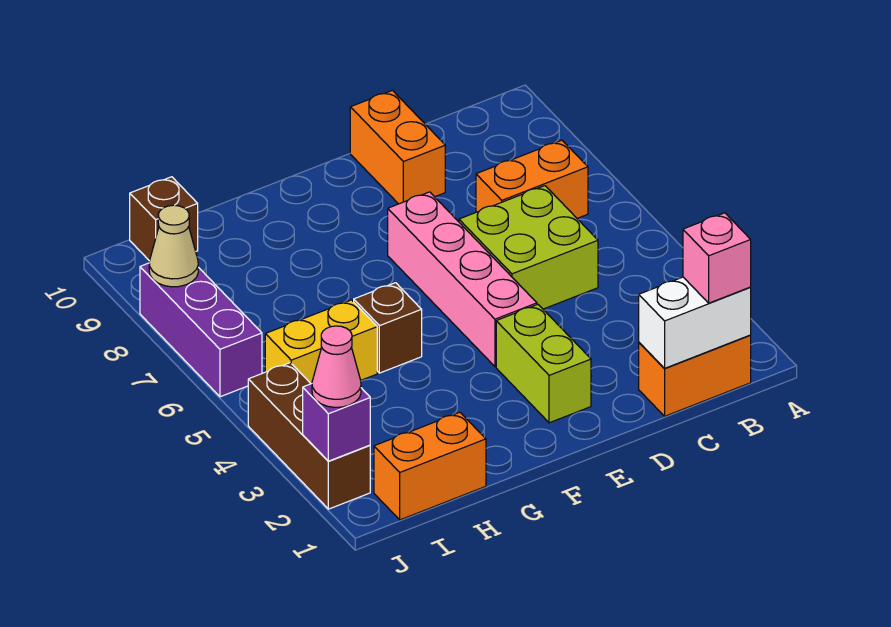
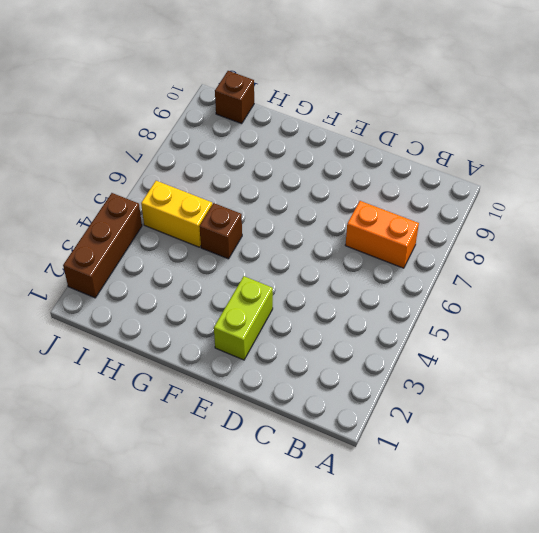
none -> orange 1x2 brick [639,335,751,416]
none -> lime 2x2 brick [459,186,598,309]
none -> orange 1x2 brick [350,90,445,204]

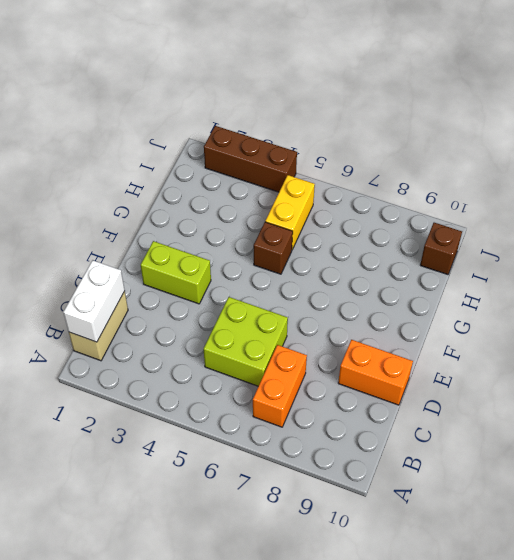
tan 1x2 brick [69,291,128,361] -> orange 1x2 brick [639,335,751,416]
none -> pink 1x4 brick [388,192,537,367]
none -> orange 1x2 brick [374,412,486,520]
none -> purple 1x3 brick [140,263,262,397]

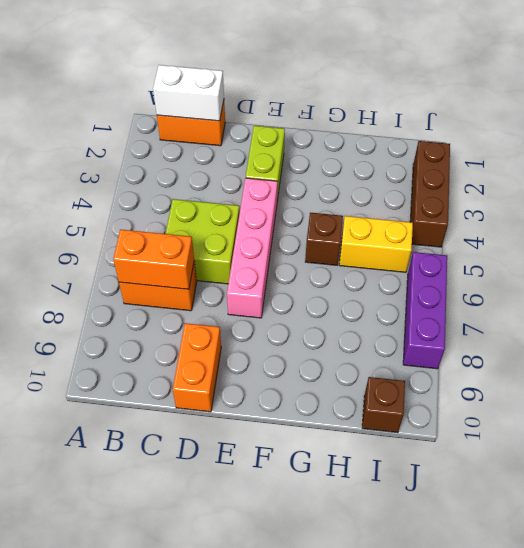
orange 1x2 brick [113,230,194,289] -> orange 1x2 brick moved to [374,412,486,520]
none -> purple 1x1 brick [303,384,370,461]
none -> tan 1x1 cone [149,205,198,287]
none -> pink 1x1 brick [683,213,751,303]

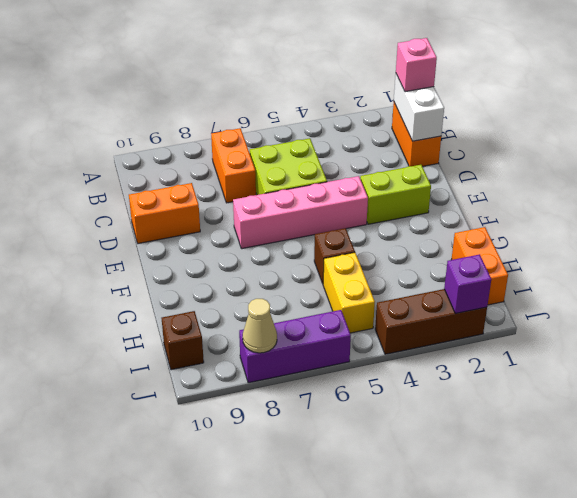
none -> pink 1x1 cone [312,326,361,407]

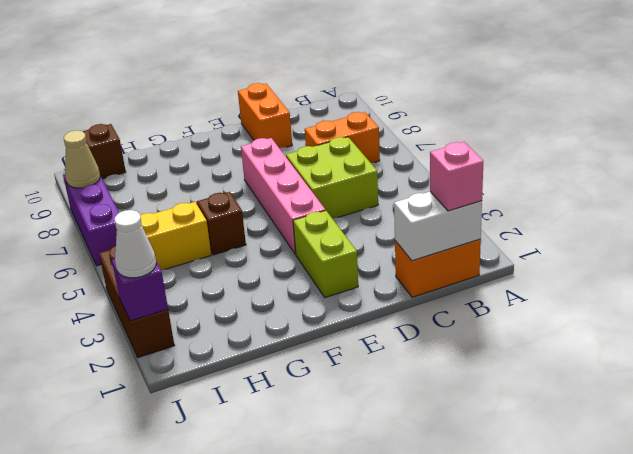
white 1x1 cone [115,210,156,278] -> pink 1x1 cone [312,326,361,407]
none -> orange 1x2 brick [374,412,486,520]

